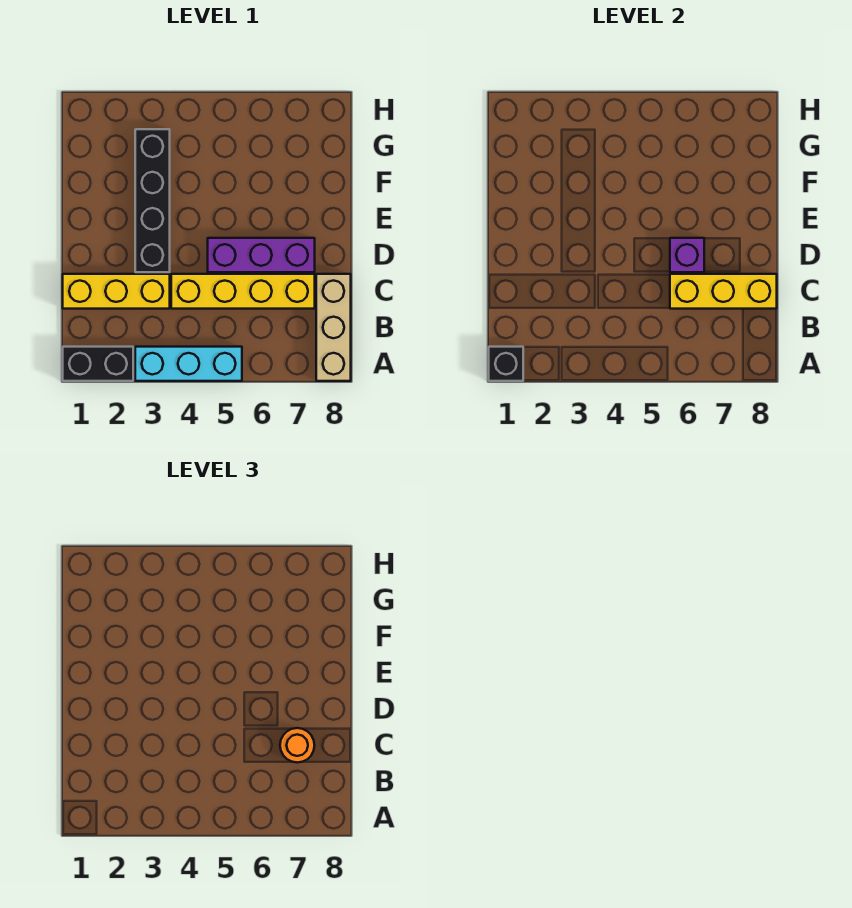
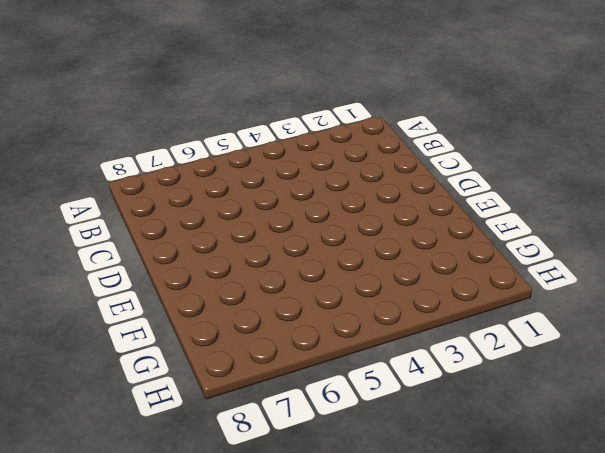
none -> black 1x2 brick [63,347,133,381]
none -> cyan 1x3 brick [135,347,242,381]

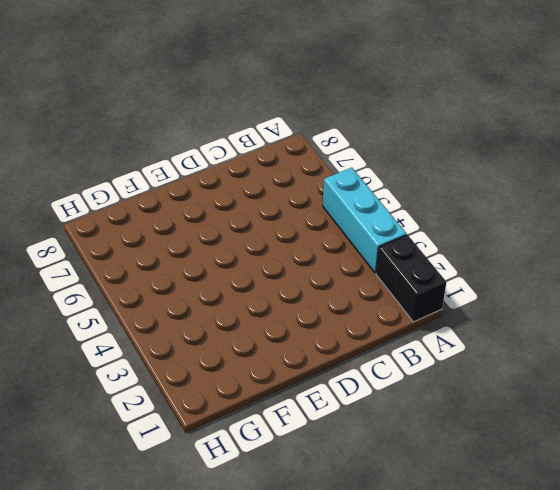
none -> tan 1x3 brick [316,274,351,381]
none -> yellow 1x3 brick [63,274,170,309]

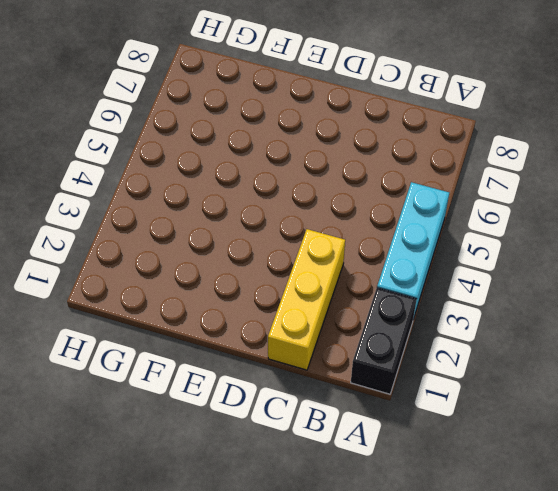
none -> tan 1x3 brick [316,274,351,381]
none -> yellow 1x4 brick [171,274,315,309]

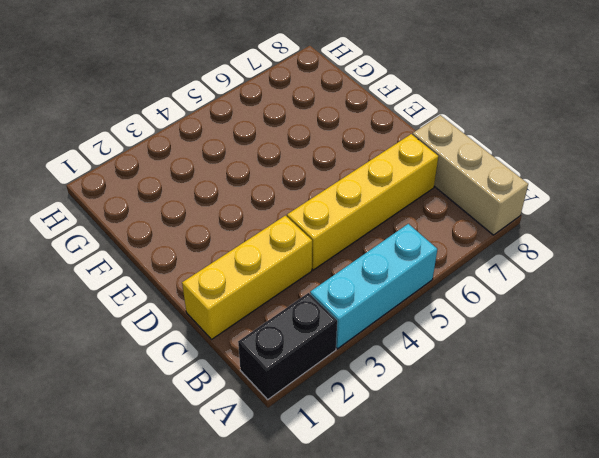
none -> black 1x4 brick [135,129,170,272]
none -> purple 1x3 brick [208,238,315,272]

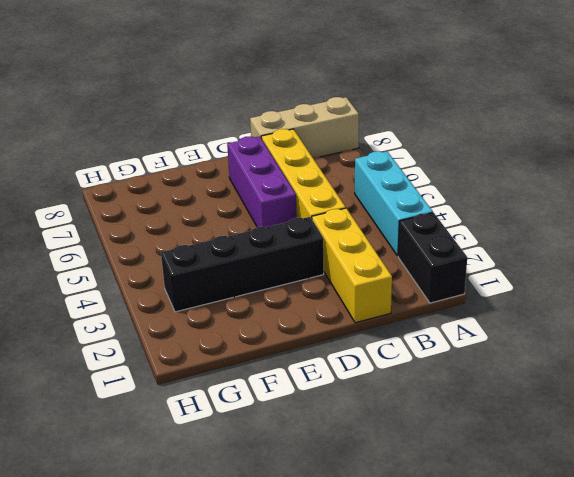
none -> black 1x1 brick [489,347,523,381]
none -> yellow 1x3 brick [670,274,777,309]

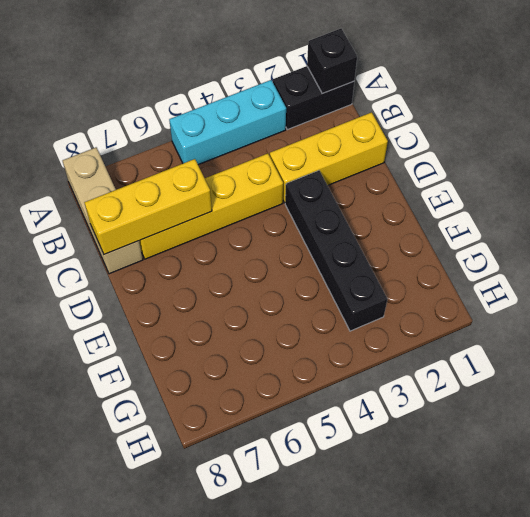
none -> purple 1x3 brick [208,238,315,272]
none -> purple 1x1 brick [670,238,704,272]

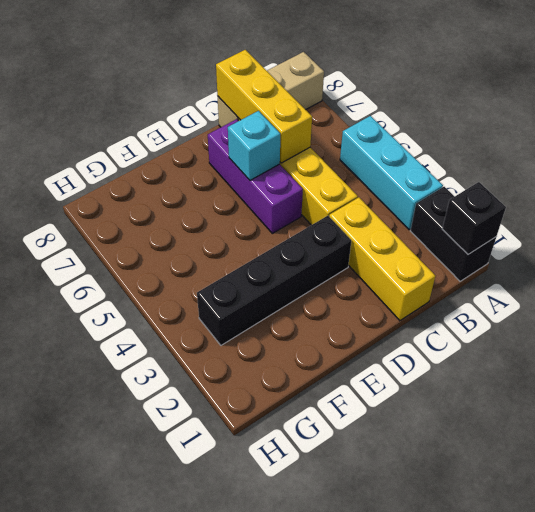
cyan 1x1 brick [228,111,280,180] -> purple 1x1 brick [670,238,704,272]
none -> orange 1x1 round brick [280,728,315,763]

